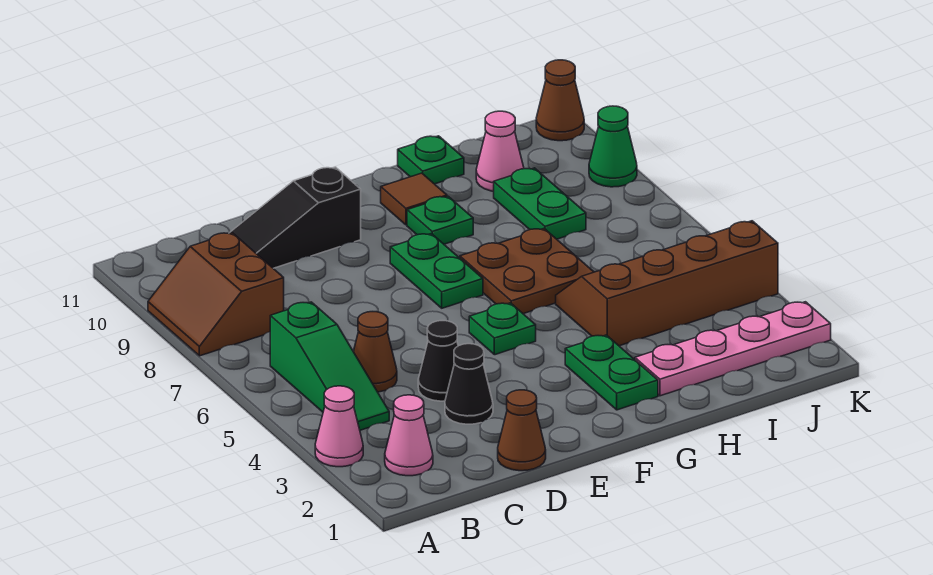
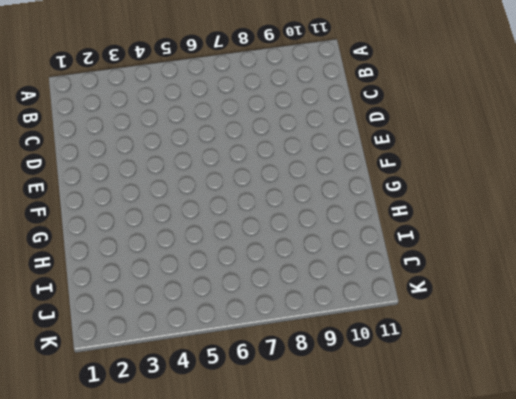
none -> pink 1x1 cone [315,386,363,467]
none -> brown 2x2 slope [148,233,284,356]
none -> pink 1x1 cone [385,395,433,476]

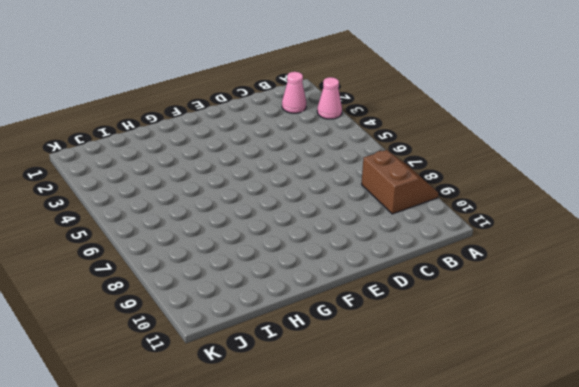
none -> green 1x3 slope [270,302,389,430]
none -> brown 1x1 cone [353,312,397,392]
none -> black 1x3 slope [229,167,361,268]

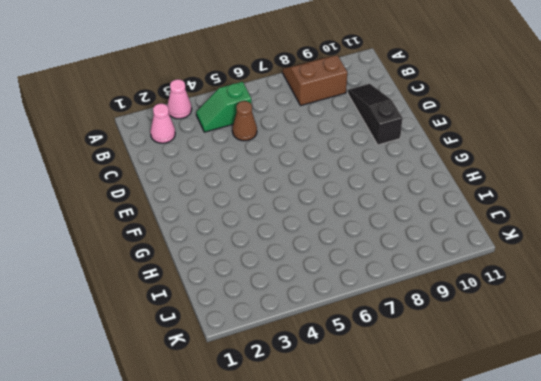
green 1x2 slope [196,82,251,132] -> green 1x3 slope [270,302,389,430]
none -> brown 1x1 cone [498,390,546,471]
none -> black 1x1 cone [445,344,493,424]
none -> black 1x1 cone [418,321,458,401]

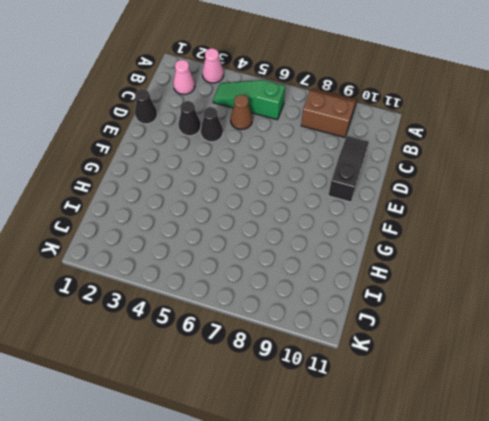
black 1x1 cone [135,89,157,124] -> brown 1x1 cone [498,390,546,471]
none -> green 1x1 plate [469,303,536,355]
none -> green 1x2 plate [390,234,483,308]
none -> green 1x2 plate [565,335,658,410]

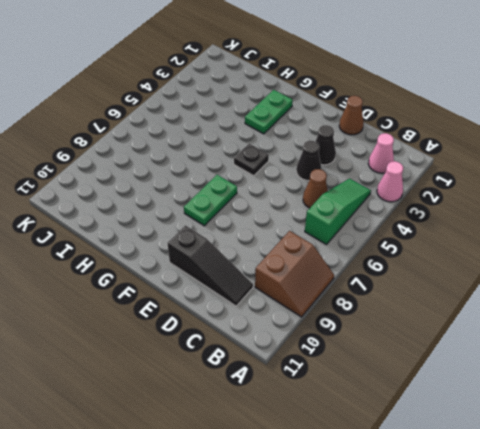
black 1x1 plate [234,144,269,176] -> green 1x1 plate [469,303,536,355]
none -> brown 2x2 plate [460,229,593,314]
none -> green 1x1 plate [407,196,473,244]
none -> brown 1x1 tile [381,173,447,225]

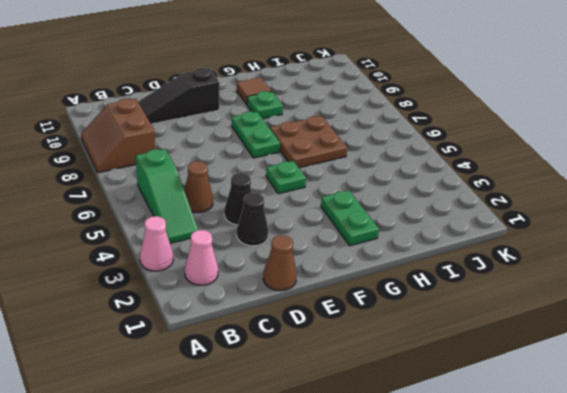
none -> pink 1x4 plate [635,302,831,396]
none -> brown 2x4 slope [556,221,778,346]
none -> green 1x1 plate [398,136,464,184]

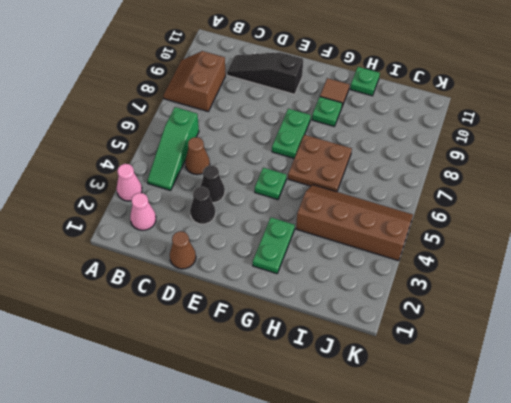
none -> pink 1x4 plate [635,302,831,396]
none -> green 1x2 plate [494,168,586,239]
none -> pink 1x1 cone [476,111,524,191]

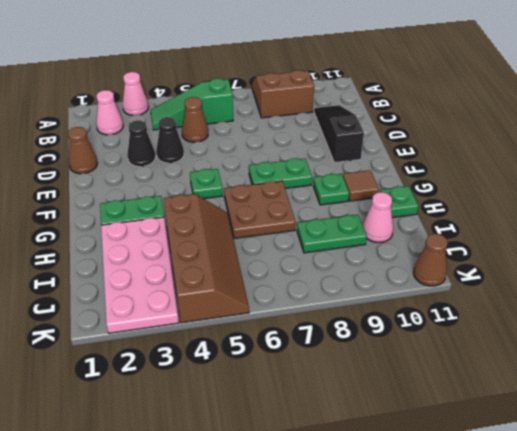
pink 2x4 plate [101,217,179,333] -> pink 1x4 plate [635,302,831,396]
none -> green 1x1 cone [589,106,637,187]

